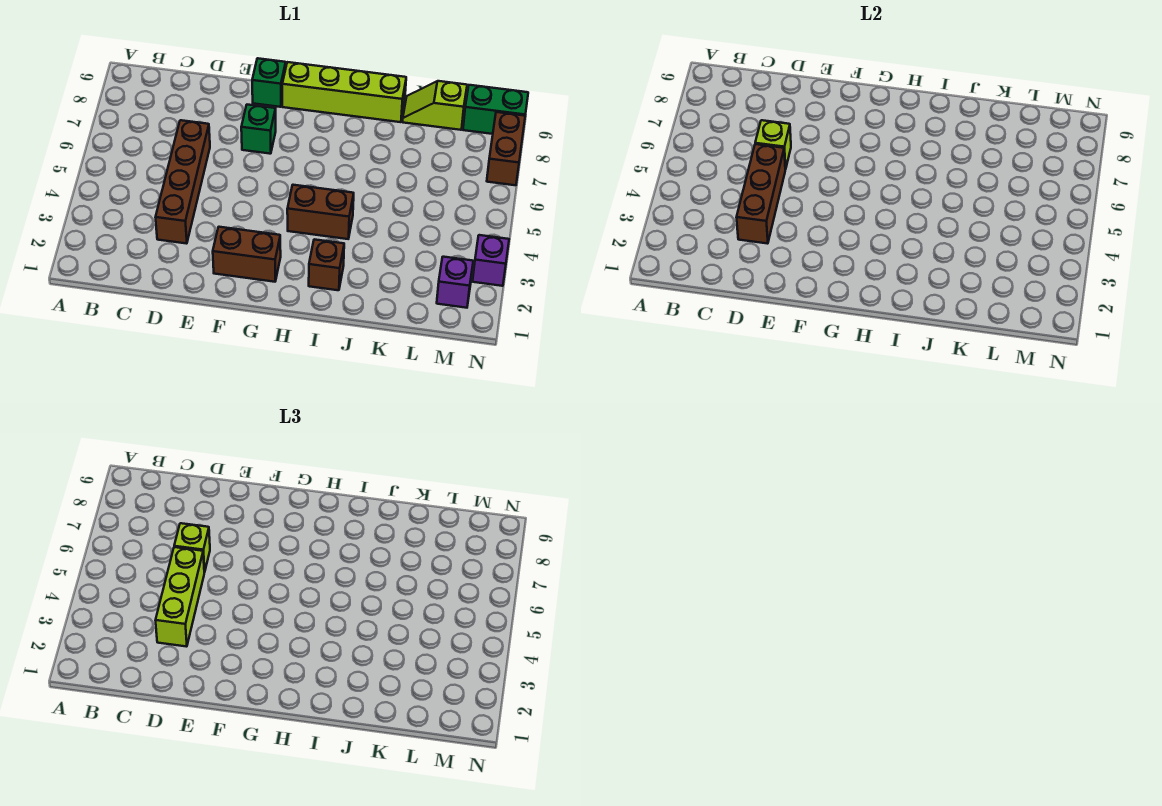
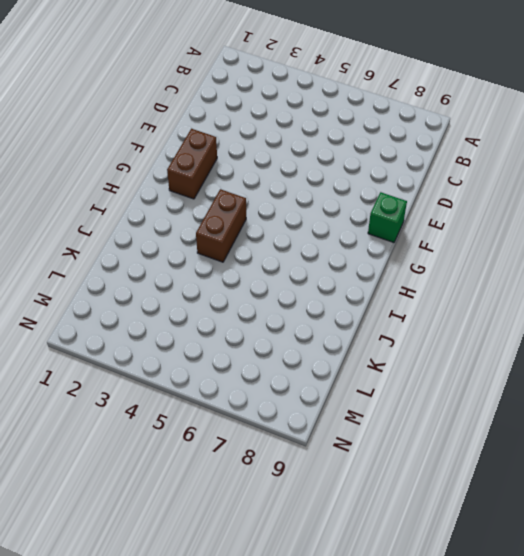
none -> brown 1x4 brick [155,120,210,244]
none -> green 1x1 brick [241,105,276,154]
none -> lime 1x4 brick [282,62,406,122]

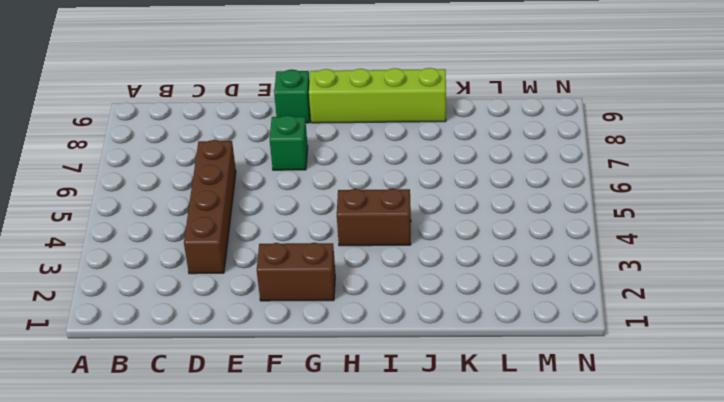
none -> brown 1x1 brick [309,239,344,290]
none -> lime 1x2 slope [403,81,467,130]
none -> purple 1x1 brick [437,257,473,308]

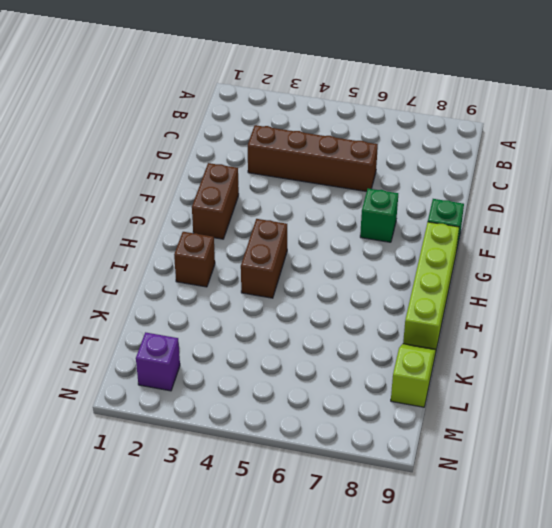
none -> green 1x2 brick [463,85,528,134]
none -> purple 1x1 brick [473,235,509,286]
none -> brown 1x2 brick [487,112,525,185]

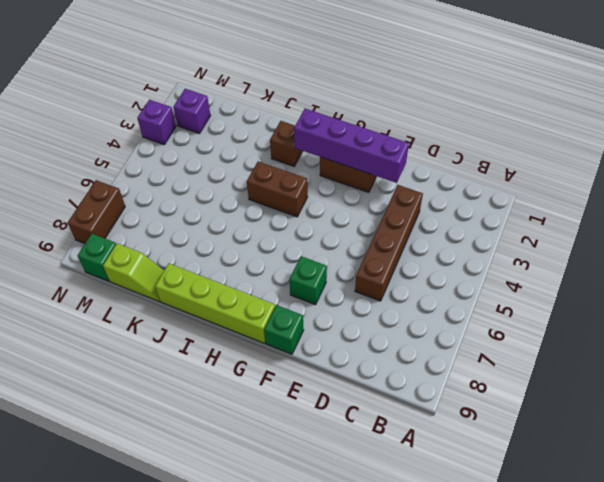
purple 1x4 brick [294,109,409,183] -> none
green 1x1 brick [78,234,116,281] -> green 1x2 brick [463,85,528,134]
none -> brown 1x3 brick [736,144,785,244]
none -> lime 1x1 brick [755,120,791,169]
none -> lime 1x3 brick [155,547,204,647]

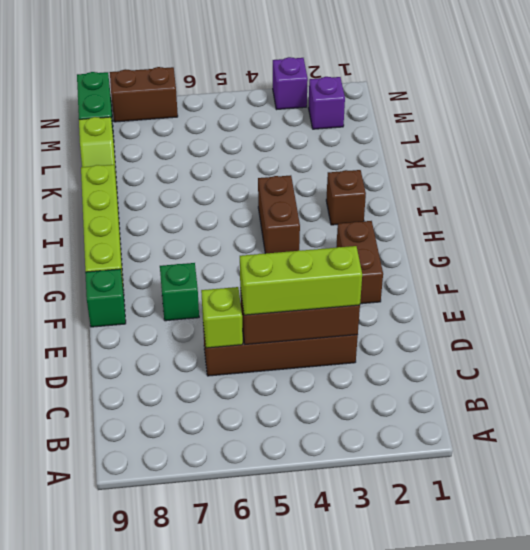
none -> lime 1x1 brick [174,523,210,572]

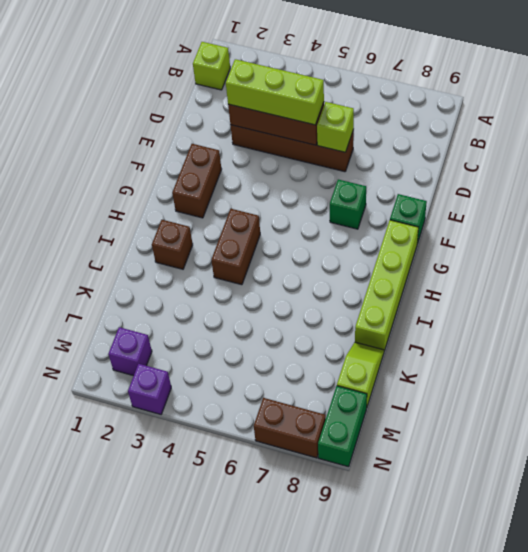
lime 1x1 brick [193,42,230,90] -> lime 1x1 brick moved to [174,523,210,572]

